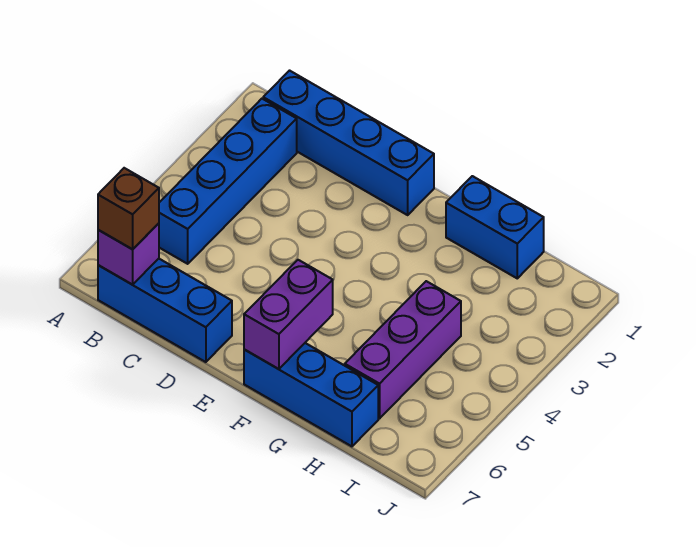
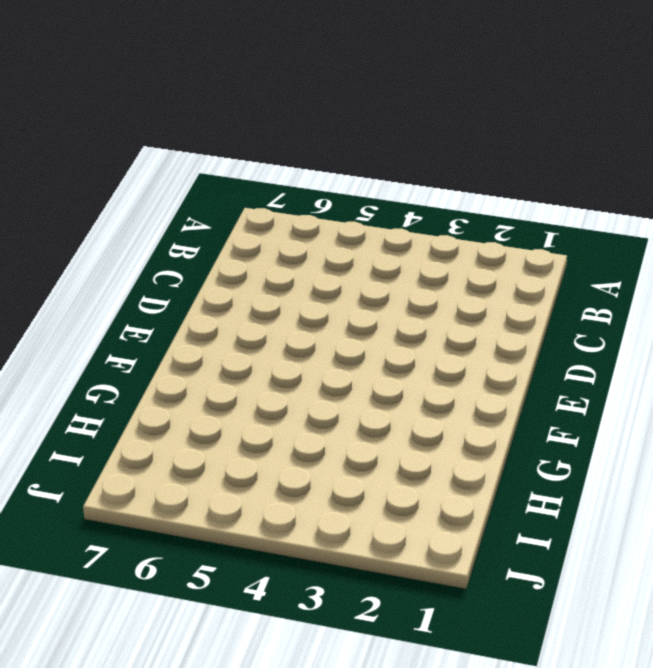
none -> blue 1x4 brick [263,71,434,215]
none -> blue 1x4 brick [159,99,297,264]

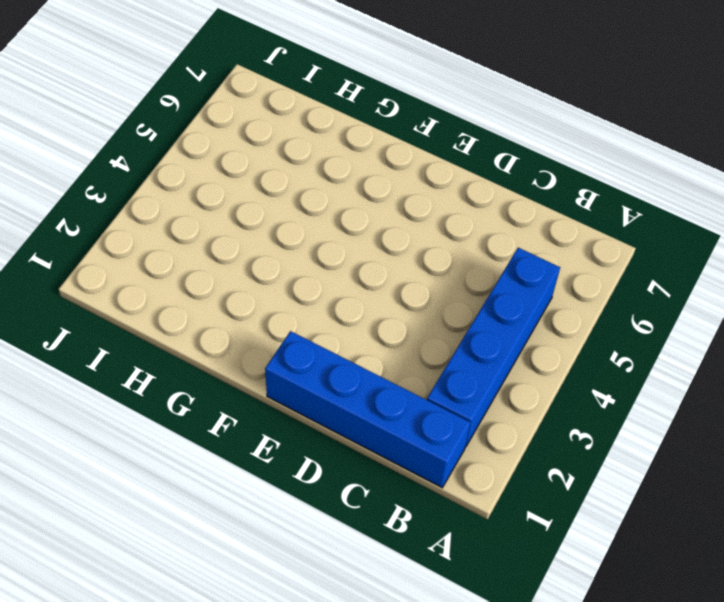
none -> blue 1x3 brick [98,259,232,362]
none -> blue 1x3 brick [244,343,378,446]

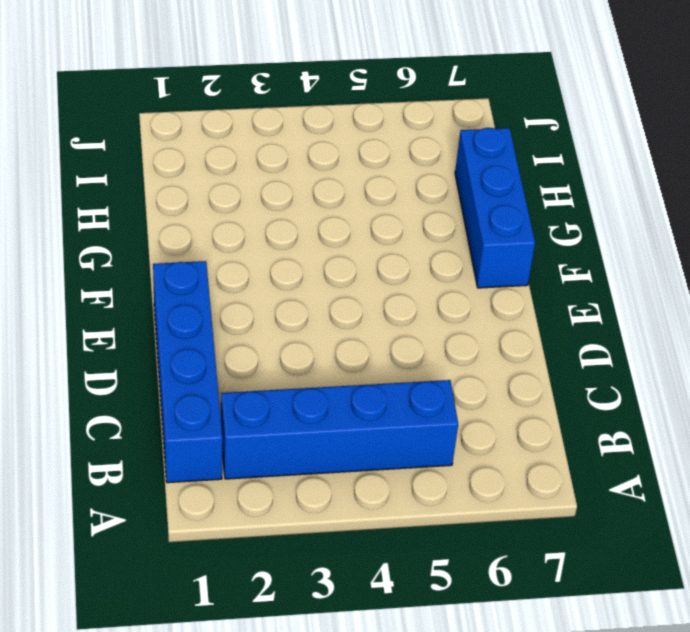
none -> blue 1x3 brick [98,259,232,362]
none -> blue 1x2 brick [446,176,544,278]

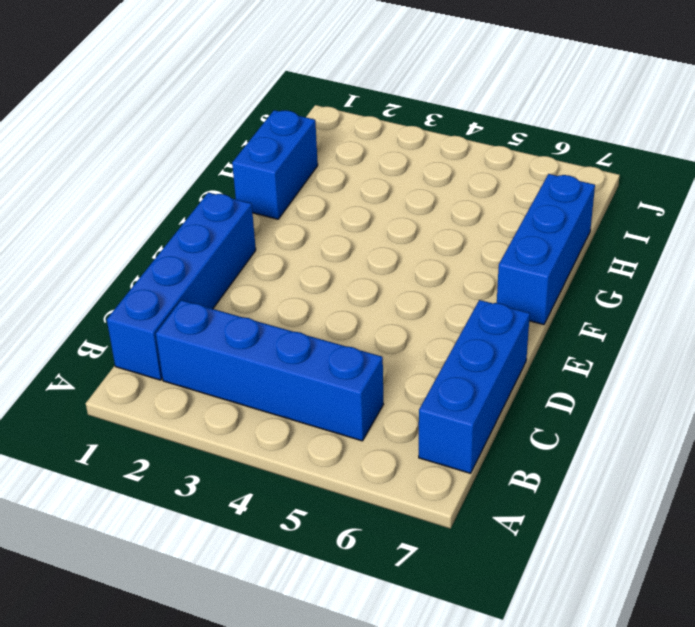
none -> purple 1x3 brick [345,281,461,418]
none -> purple 1x1 brick [98,223,159,284]

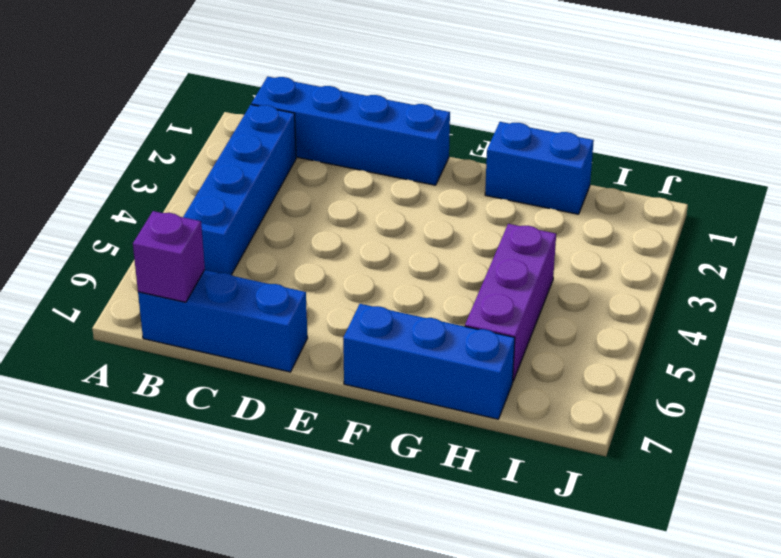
none -> purple 1x2 brick [244,260,333,369]
none -> brown 1x1 brick [98,168,159,249]

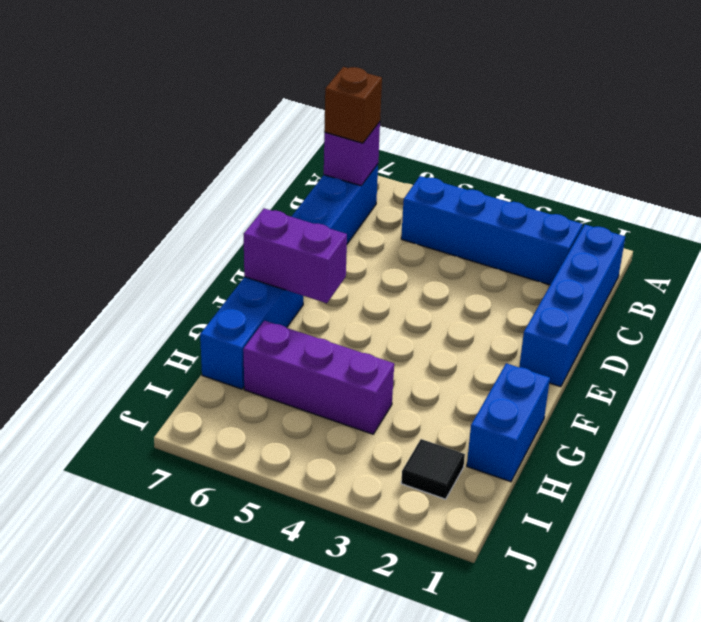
black 1x1 tile [401,439,465,499] -> none

